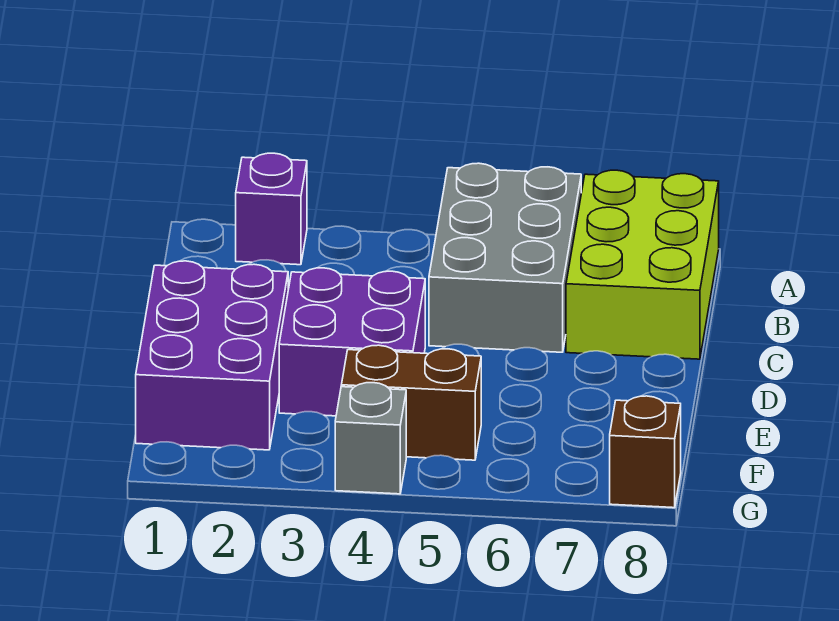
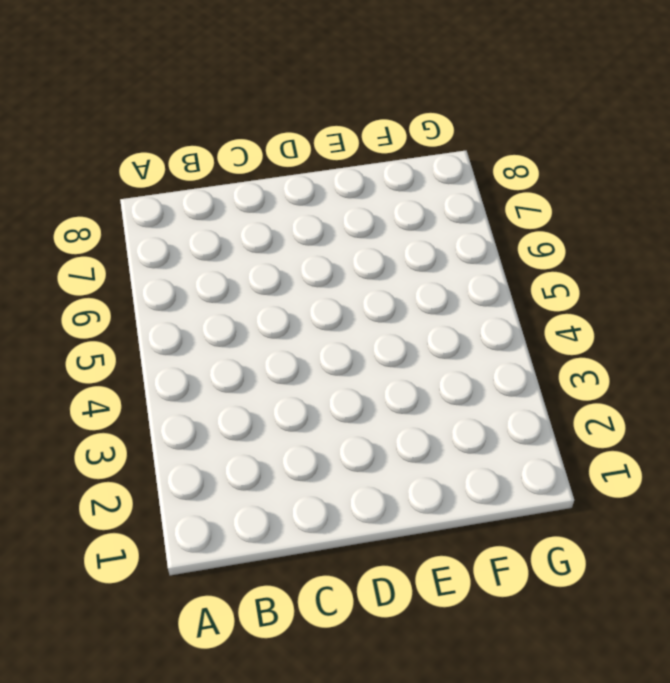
none -> purple 1x1 brick [236,153,307,265]
none -> grey 2x3 brick [429,163,581,352]

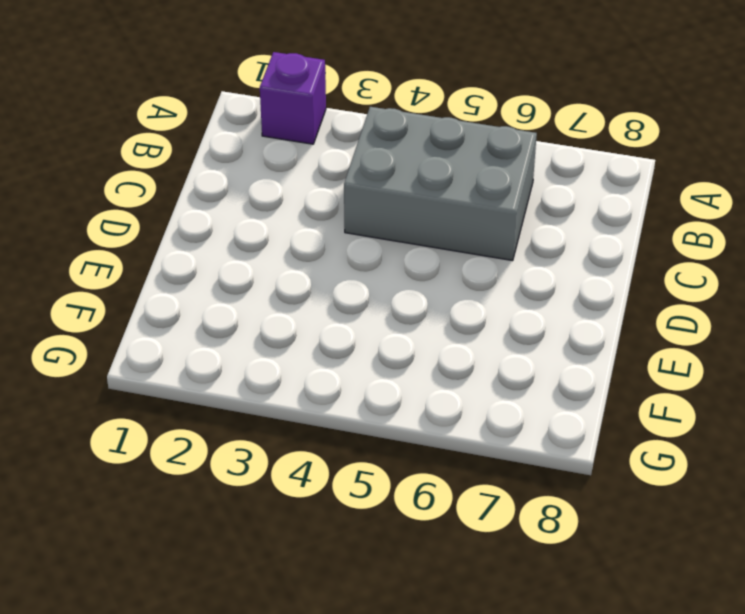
grey 2x3 brick [344,107,537,261] -> grey 2x3 brick turned to [429,163,581,352]
none -> lime 2x3 brick [566,170,719,359]
none -> purple 2x3 brick [136,261,288,450]

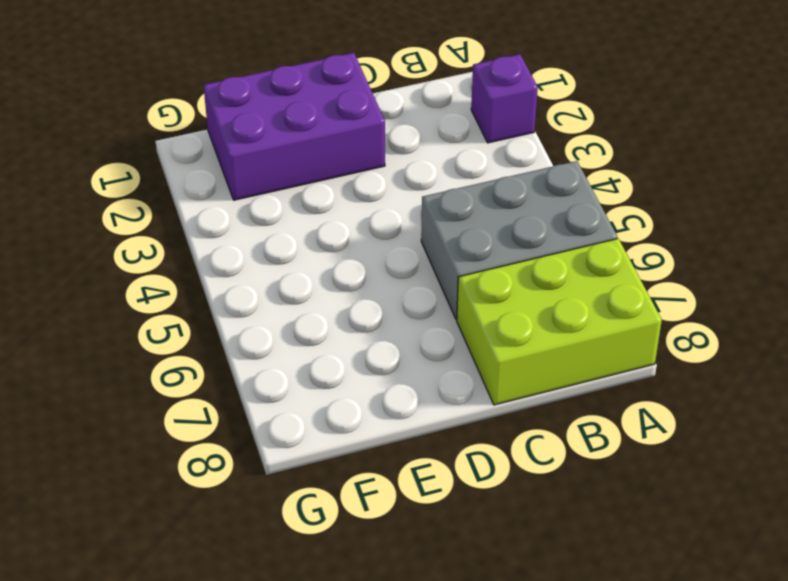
none -> purple 2x2 brick [279,268,425,416]
none -> brown 1x2 brick [341,345,481,460]

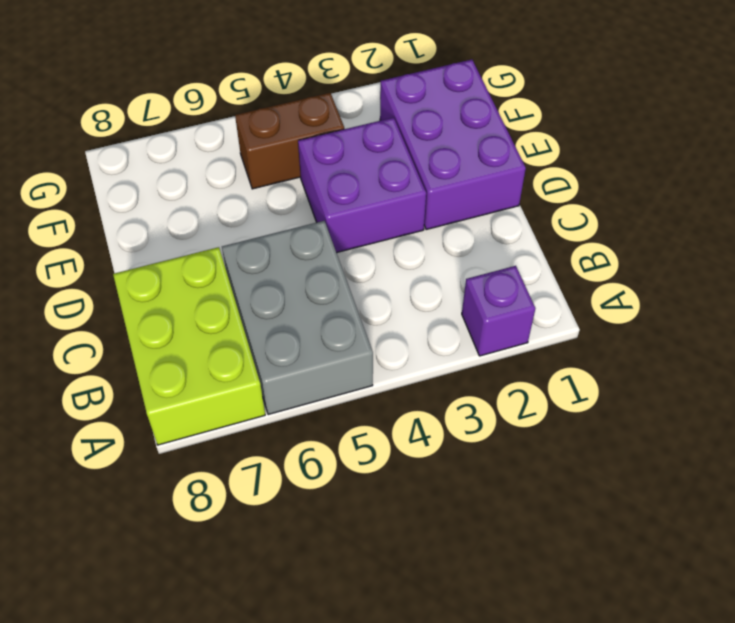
none -> grey 1x1 brick [335,383,406,494]
none -> brown 1x1 brick [610,396,681,508]

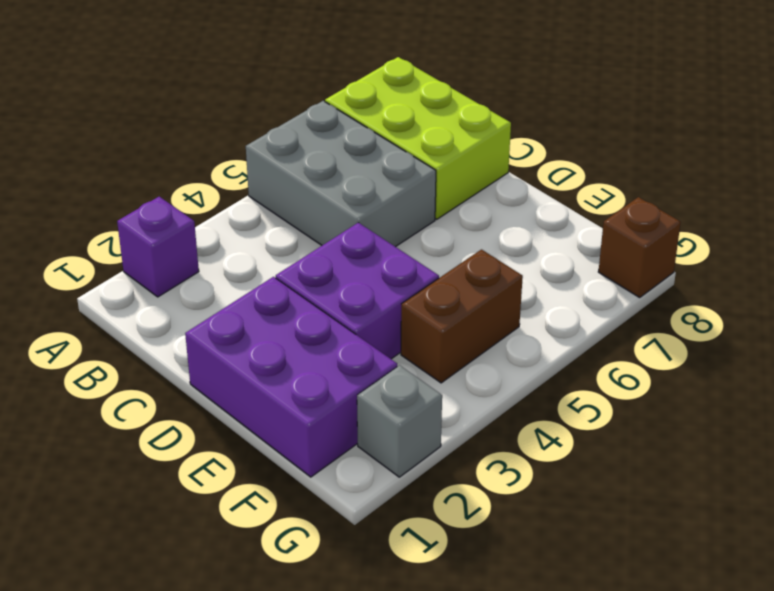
grey 1x1 brick [357,365,442,477] -> grey 1x1 brick moved to [335,383,406,494]

